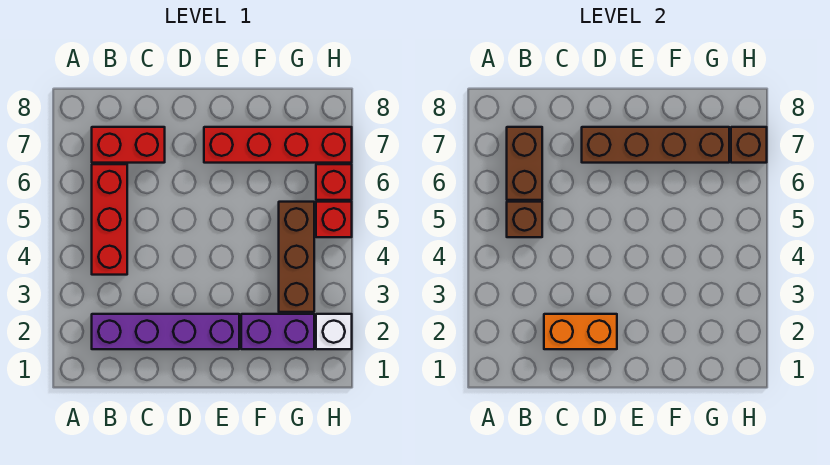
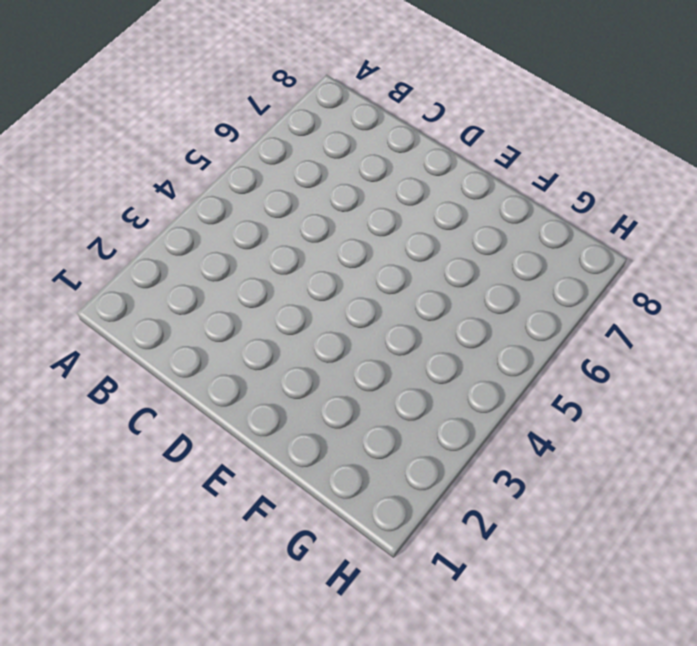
none -> purple 1x4 brick [92,314,239,349]
none -> red 1x3 brick [92,164,127,275]
none -> red 1x2 brick [92,127,165,163]

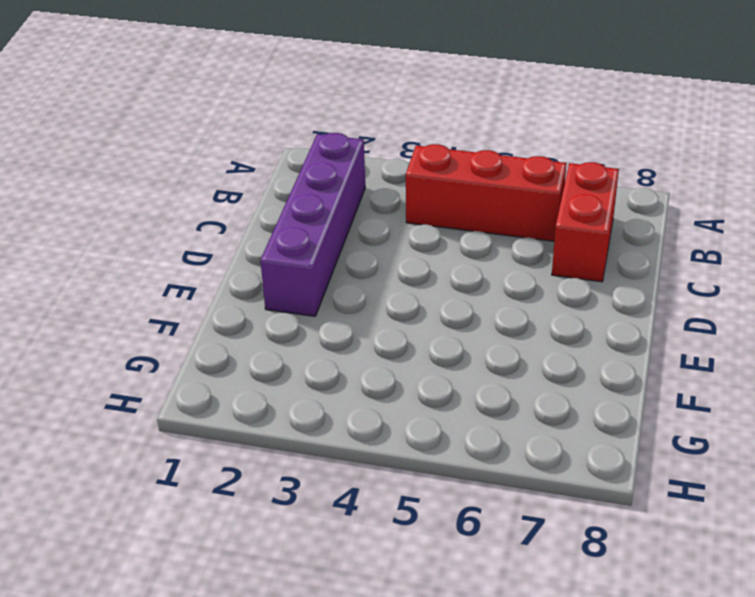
none -> red 1x4 brick [204,127,352,163]
none -> purple 1x2 brick [241,314,314,349]
none -> brown 1x3 brick [279,202,314,312]

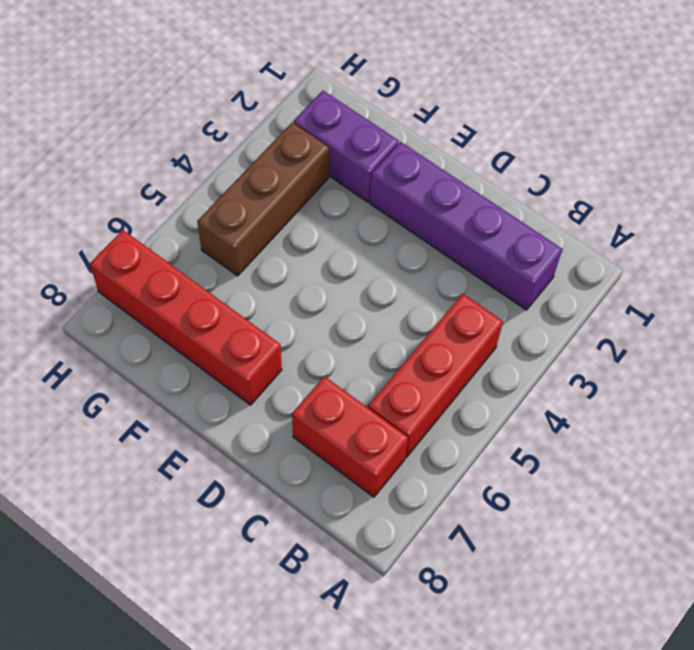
none -> white 1x1 brick [316,314,352,349]
none -> red 1x1 brick [316,202,352,237]
none -> red 1x1 brick [316,164,352,200]

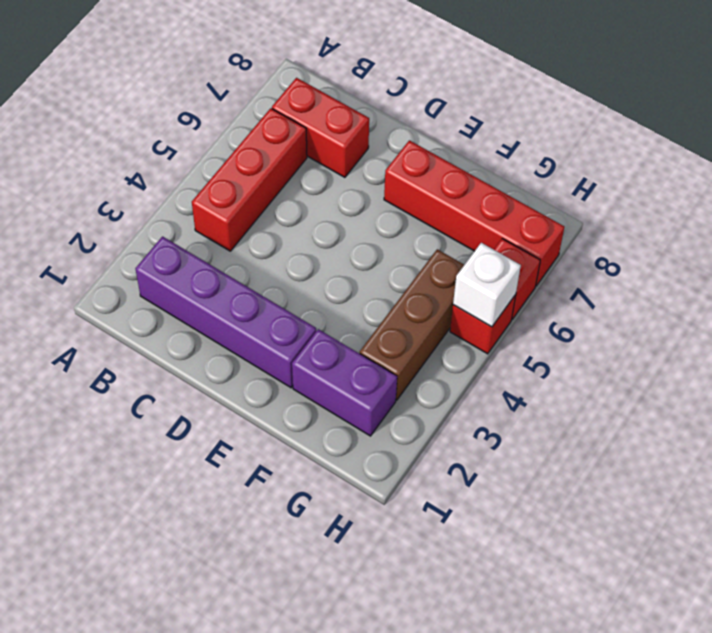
white 1x1 brick [453,243,521,327] -> white 1x1 brick moved to [316,314,352,349]
none -> brown 1x1 brick [507,202,542,237]
none -> brown 1x2 brick [507,127,542,200]
none -> orange 1x2 brick [544,314,617,349]

